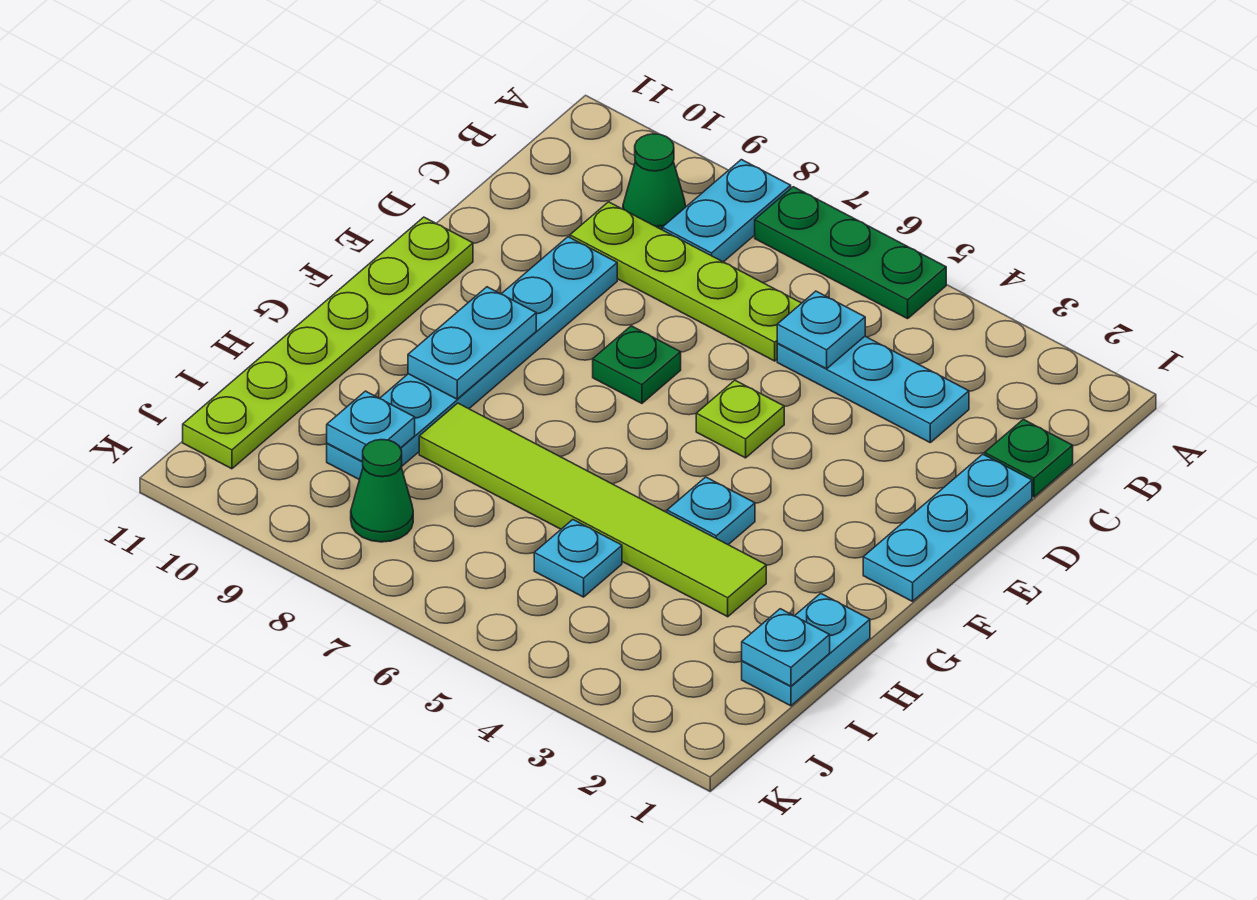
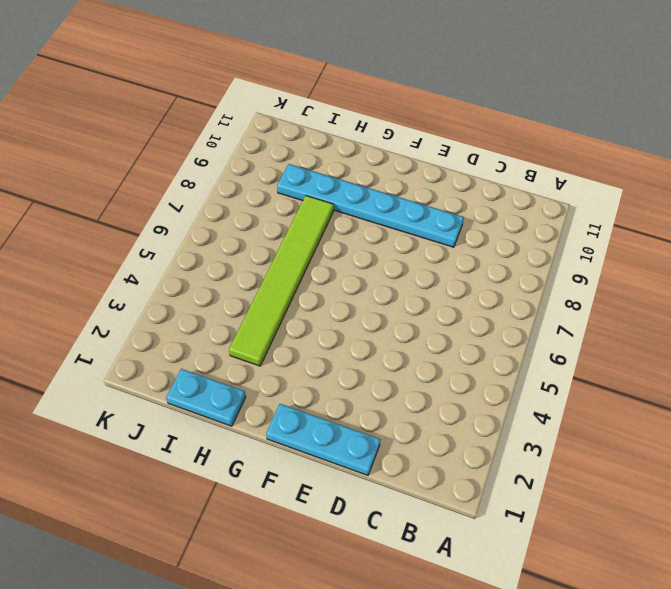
none -> green 1x3 plate [755,187,946,319]
none -> cyan 1x2 plate [662,160,791,262]
none -> green 1x1 cone [623,134,686,230]

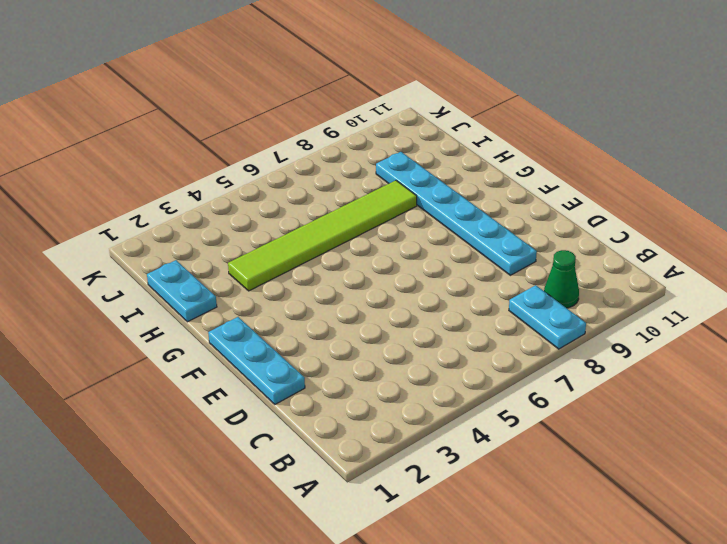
none -> green 1x3 plate [755,187,946,319]
none -> green 1x1 plate [985,419,1073,497]
none -> cyan 1x3 plate [777,336,969,442]

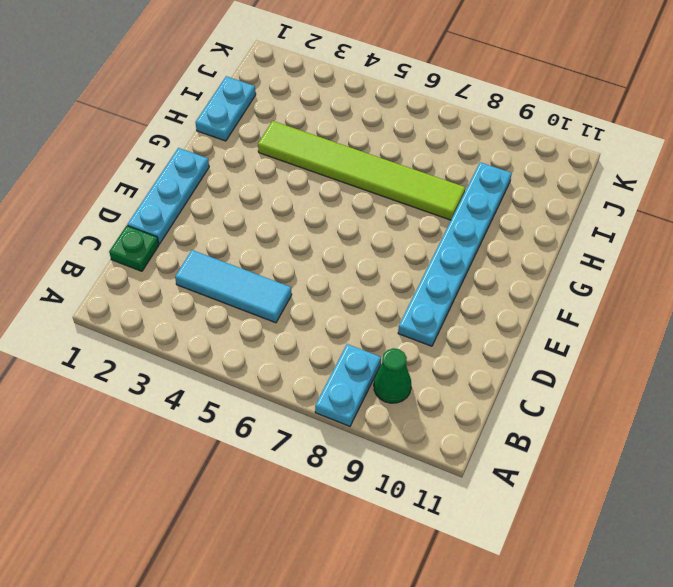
cyan 1x3 tile [175,250,292,323] -> cyan 1x3 plate [777,336,969,442]
none -> green 1x3 plate [755,187,946,319]
none -> lime 1x4 plate [570,202,801,361]
none -> lime 1x1 plate [696,380,784,458]

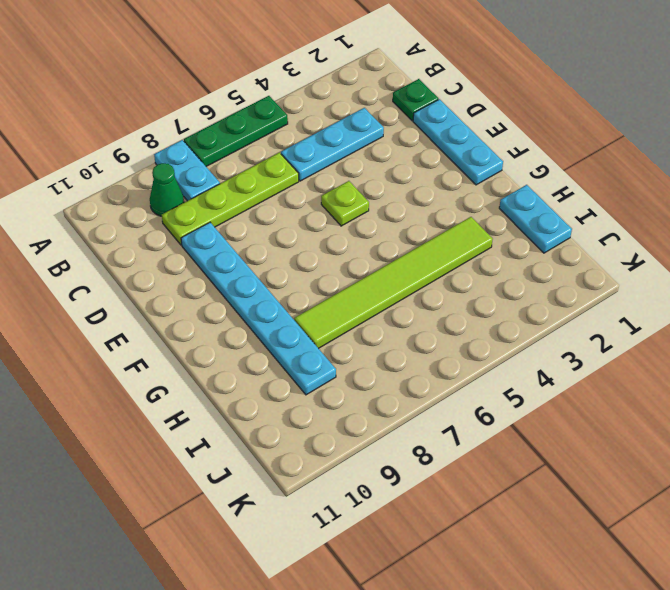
none -> green 1x1 plate [593,326,681,403]
none -> lime 1x6 plate [183,217,473,469]
none -> cyan 1x1 plate [667,477,755,545]

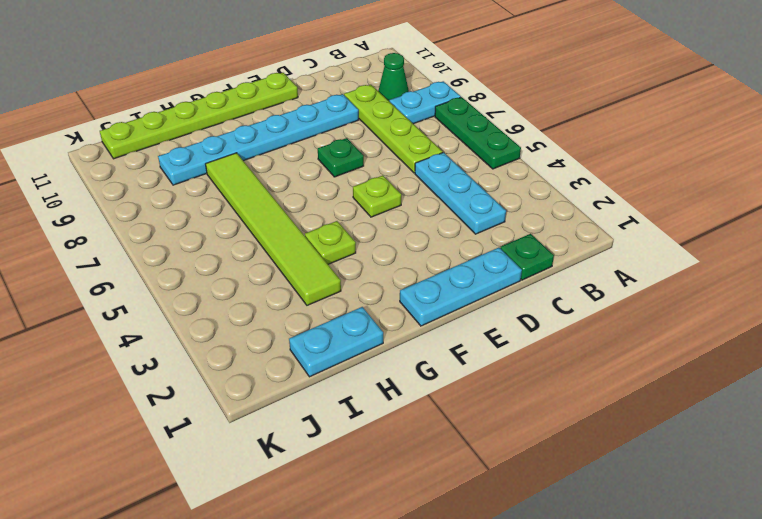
lime 1x1 plate [305,221,356,264] -> cyan 1x1 plate [667,477,755,545]
none -> cyan 1x1 plate [534,520,622,597]
none -> green 1x1 cone [351,440,413,542]
none -> cyan 1x1 plate [777,291,865,369]

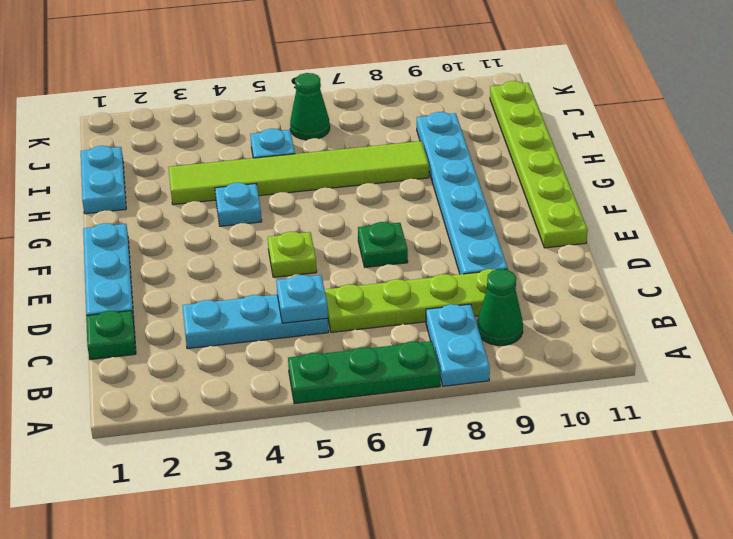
green 1x1 cone [290,73,330,140] -> green 1x1 cone moved to [351,440,413,542]
none -> cyan 1x2 plate [408,287,536,399]
none -> cyan 1x1 plate [742,609,830,686]
none -> cyan 1x1 plate [327,391,415,462]

